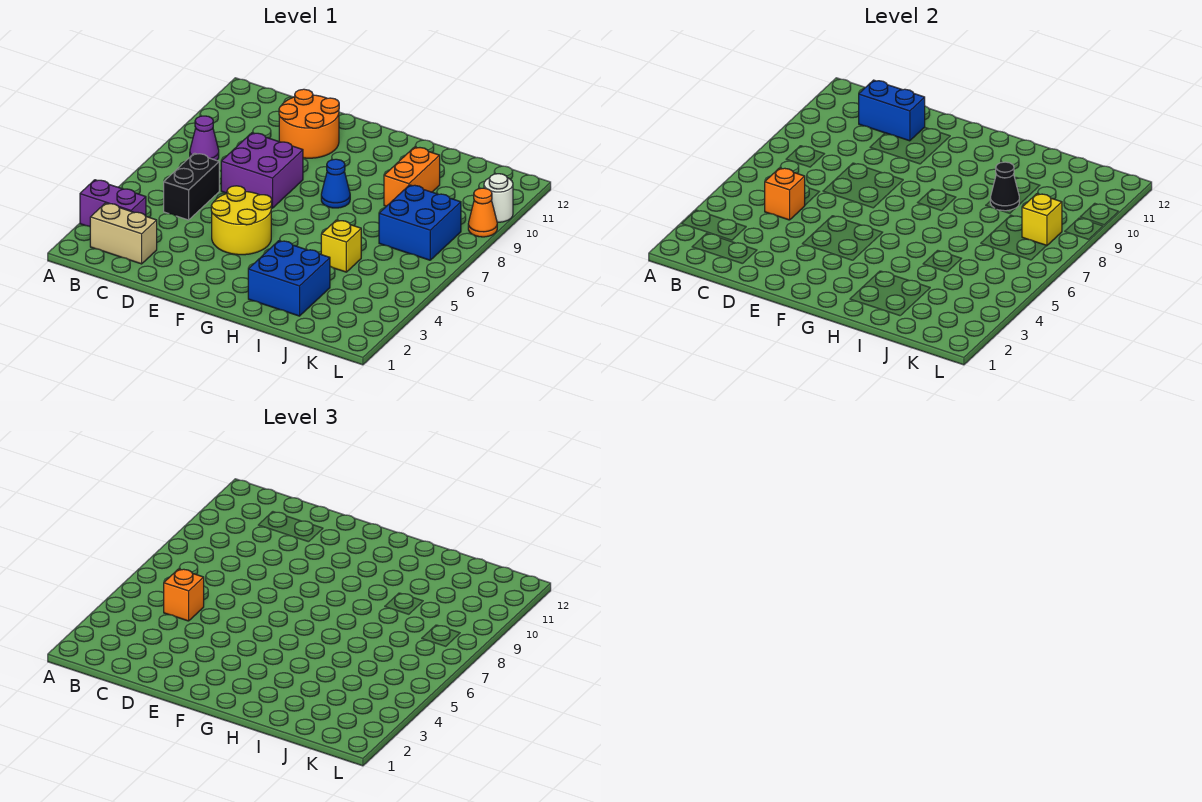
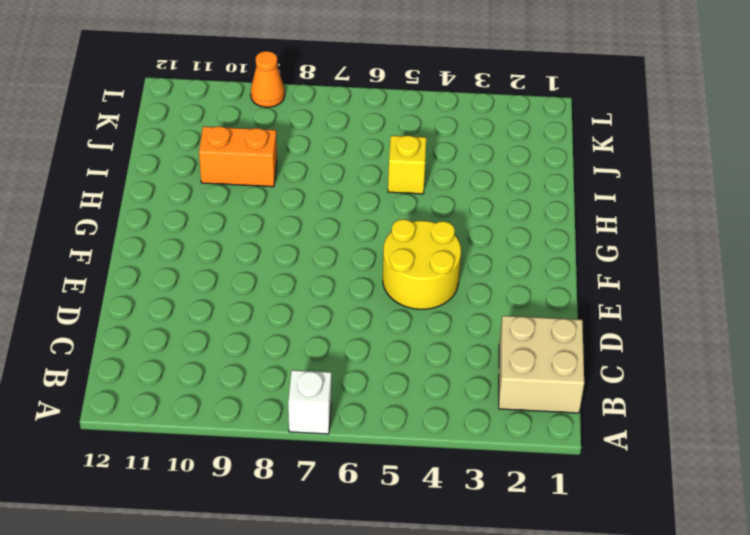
white 1x1 brick [288,370,331,434] -> none
tan 2x2 brick [499,316,584,413] -> tan 1x2 brick [90,203,157,264]
none -> purple 1x2 brick [80,180,146,226]
none -> purple 1x1 cone [190,116,219,161]
none -> black 1x2 brick [164,153,219,220]

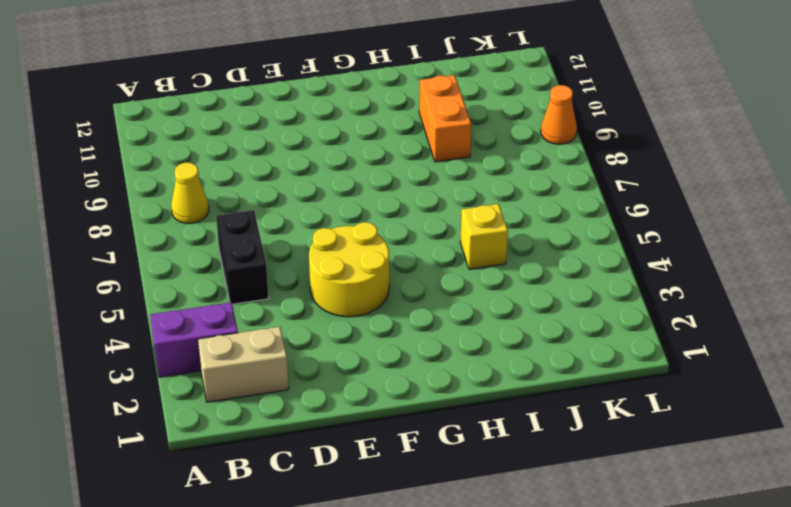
yellow 1x1 cone [171,163,209,223] -> purple 1x1 cone [190,116,219,161]
none -> purple 2x2 brick [221,133,303,208]
none -> orange 2x2 round brick [279,89,339,158]
none -> blue 1x1 cone [321,159,350,208]

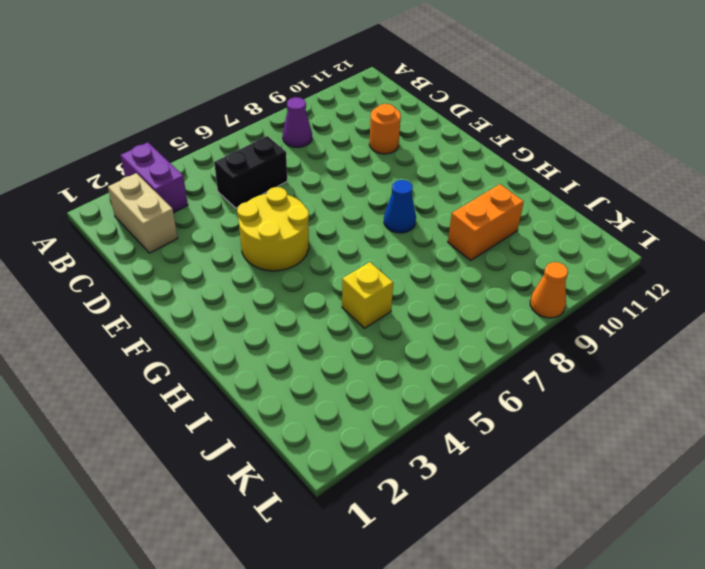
orange 1x1 round brick [369,104,401,154] -> orange 2x2 round brick [279,89,339,158]
none -> purple 2x2 brick [221,133,303,208]
none -> blue 2x2 brick [248,241,330,316]
none -> blue 2x2 brick [379,185,461,260]

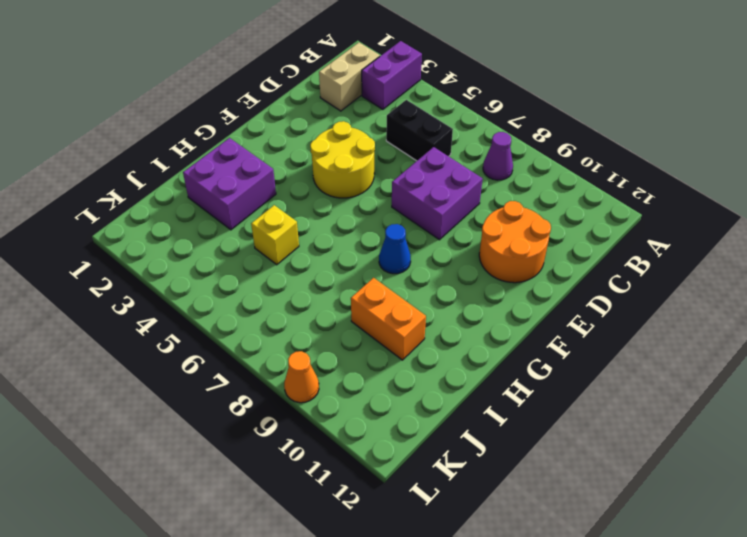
purple 2x2 brick [183,138,276,230] -> blue 2x2 brick [248,241,330,316]
none -> blue 2x2 brick [379,185,461,260]
none -> white 1x1 round brick [484,174,513,222]
none -> orange 1x1 brick [765,168,805,220]

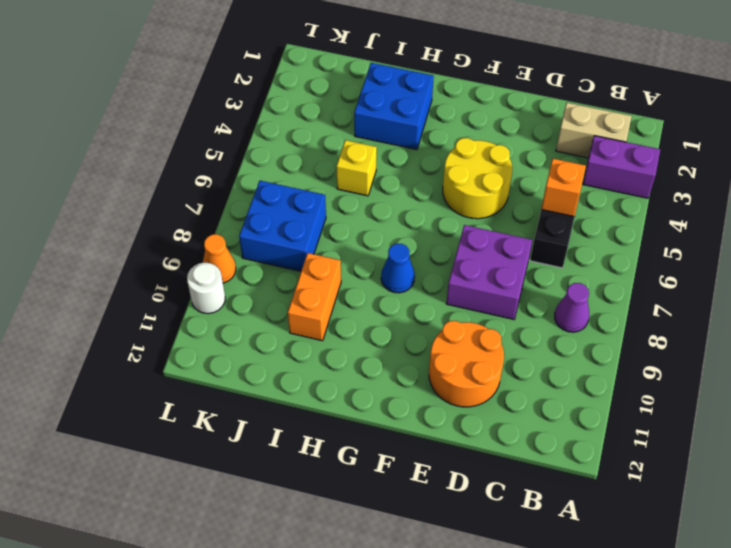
none -> blue 1x2 brick [859,80,925,141]
none -> black 1x1 cone [990,162,1019,211]
none -> yellow 1x1 brick [1022,194,1062,246]

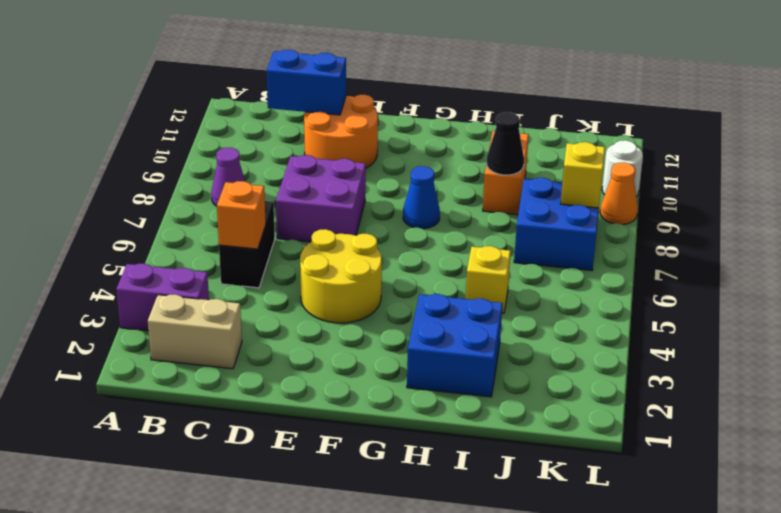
none -> orange 1x1 brick [164,569,204,621]

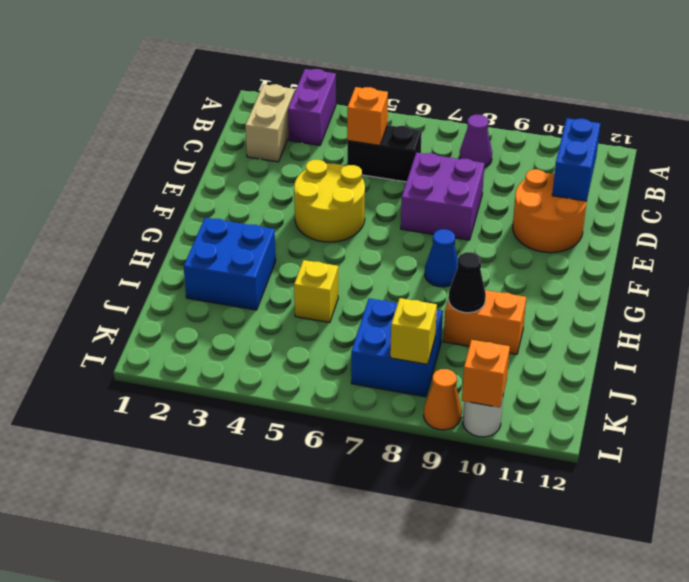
orange 1x1 brick [462,340,510,407] -> orange 1x1 brick moved to [164,569,204,621]

